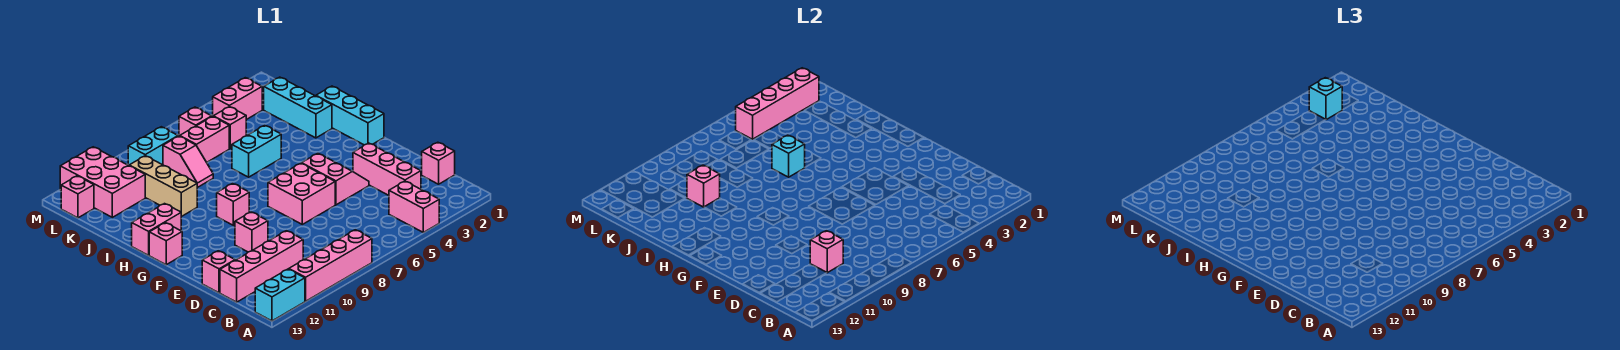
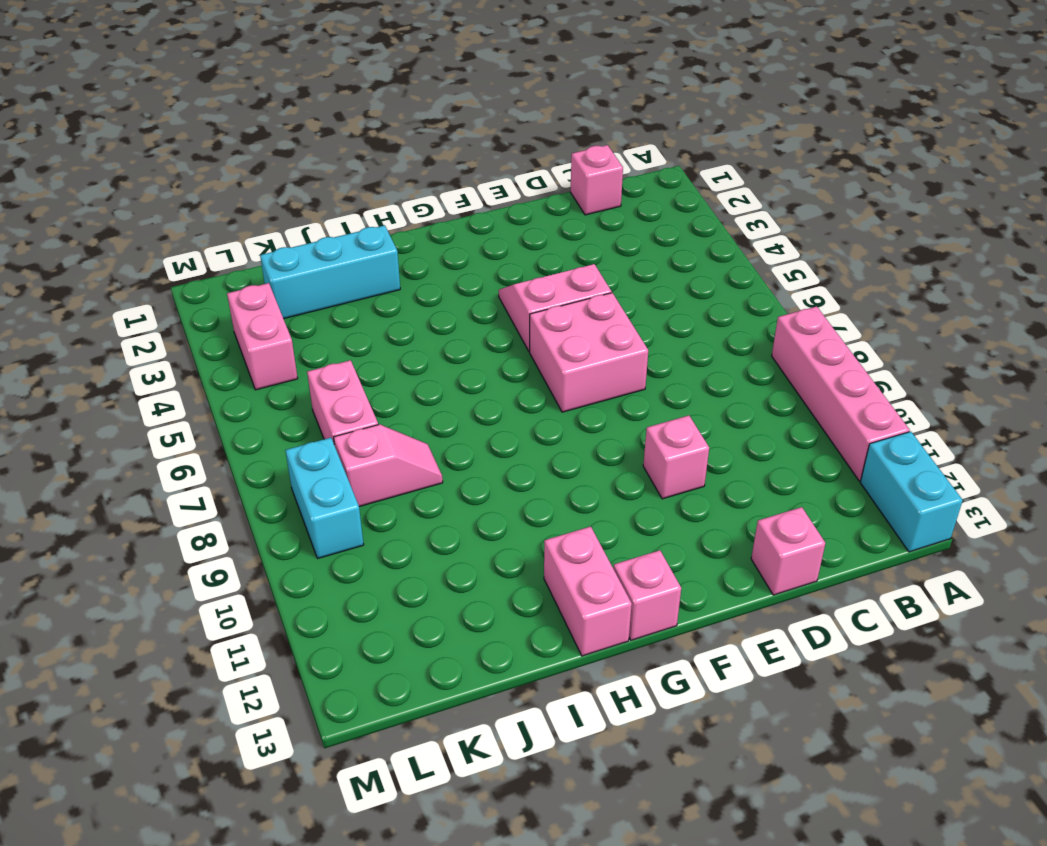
none -> pink 1x2 brick [389,181,439,232]
none -> pink 1x3 brick [353,143,421,195]
none -> pink 1x4 brick [220,231,303,302]
none -> cyan 1x3 brick [316,86,384,145]

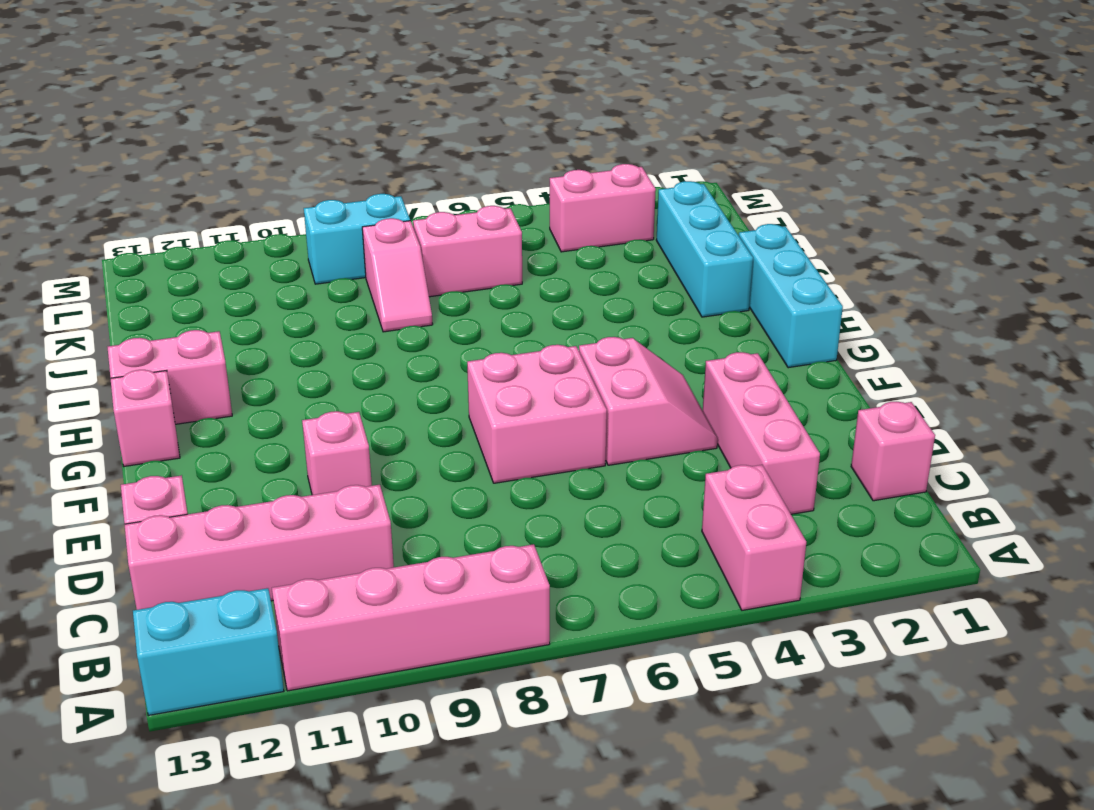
none -> pink 1x1 brick [217,183,249,225]
none -> cyan 1x2 brick [232,125,281,177]
none -> tan 1x3 brick [129,156,197,217]
none -> pink 1x1 brick [213,107,246,149]

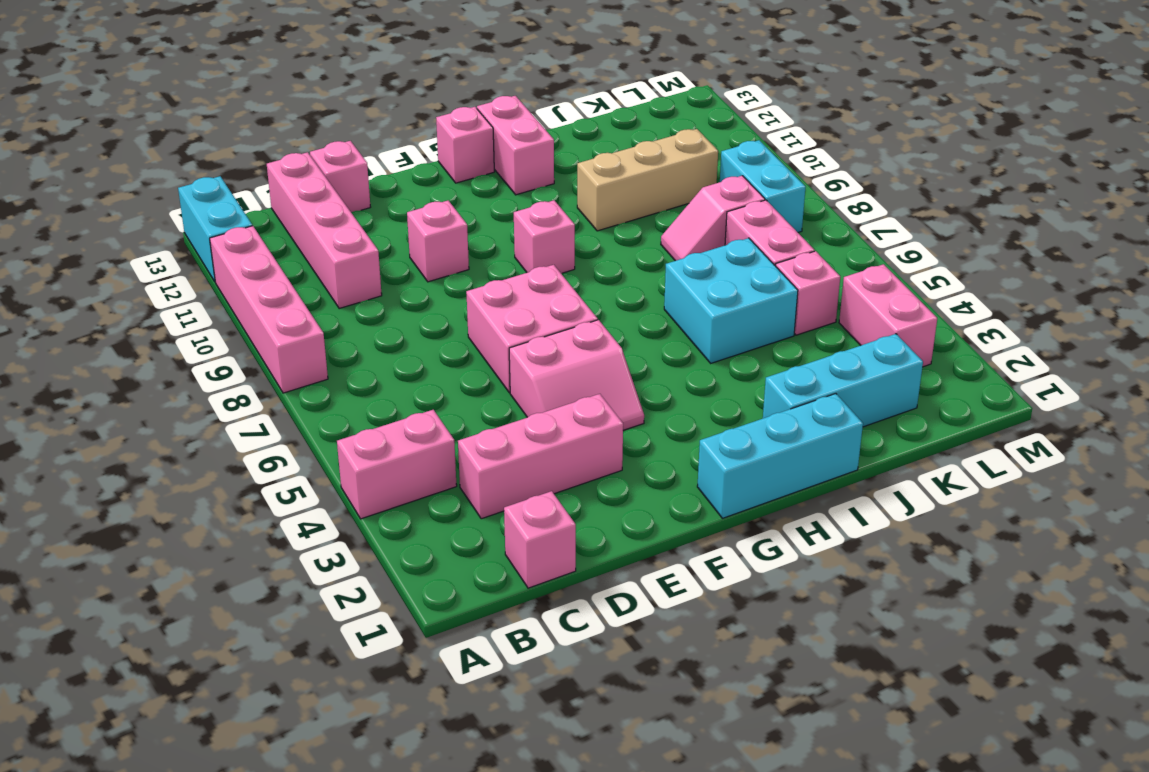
cyan 2x2 brick [664,238,798,363] -> cyan 1x2 brick [232,125,281,177]
none -> pink 2x3 brick [60,147,145,217]
none -> pink 1x1 brick [179,107,212,136]
none -> pink 1x1 brick [61,176,94,218]
none -> pink 1x1 brick [810,231,843,273]

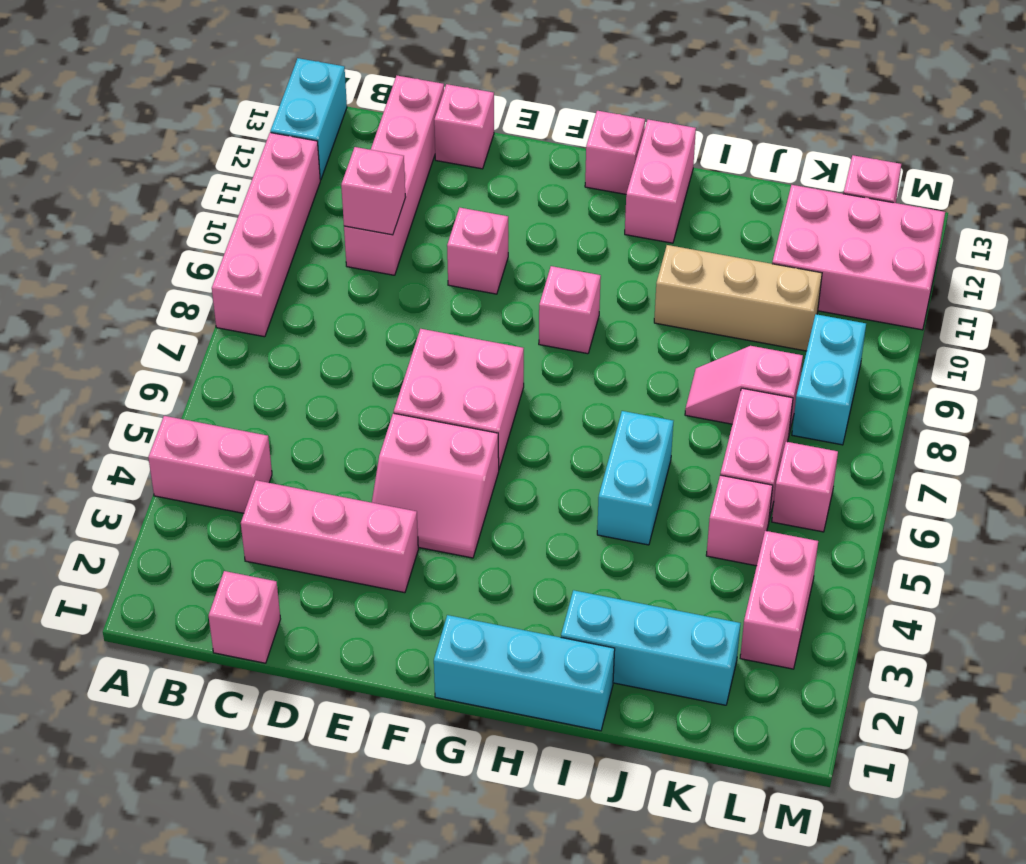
none -> cyan 1x1 brick [772,135,805,177]
none -> pink 1x1 brick [687,165,720,207]
none -> pink 1x4 brick [736,68,819,139]
none -> cyan 1x1 brick [1309,78,1342,120]

